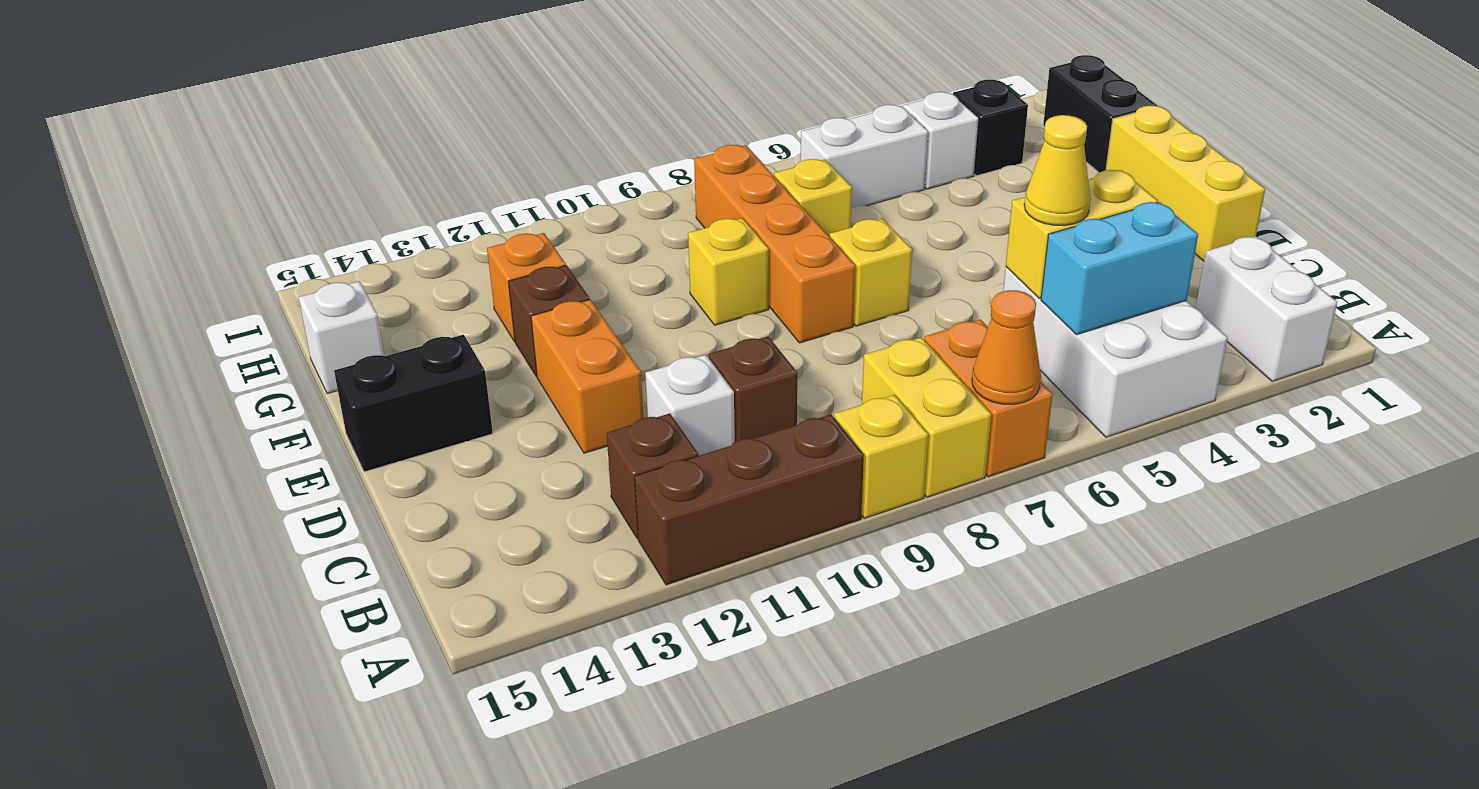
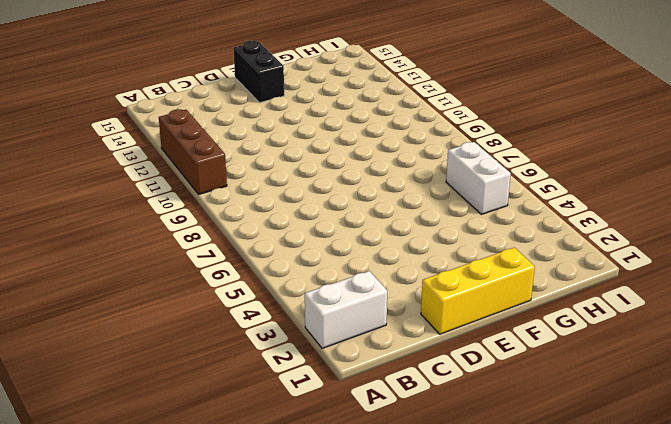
none -> white 2x3 brick [1003,267,1228,437]
none -> orange 1x2 brick [924,319,1053,477]
none -> yellow 1x2 brick [862,337,991,497]

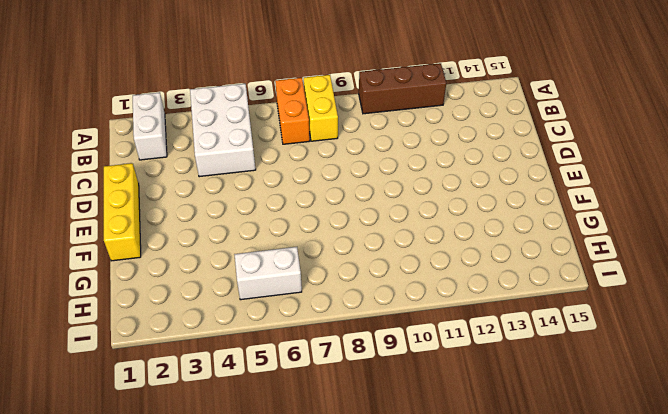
none -> yellow 1x1 brick [834,395,928,518]
none -> brown 1x1 brick [607,413,698,539]
none -> brown 1x1 brick [709,336,797,442]

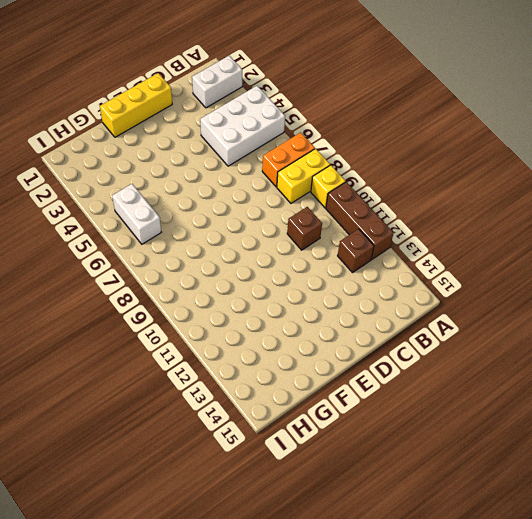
none -> white 1x1 brick [645,355,735,456]
none -> orange 1x2 brick [531,300,643,453]
none -> yellow 1x1 brick [830,219,912,326]

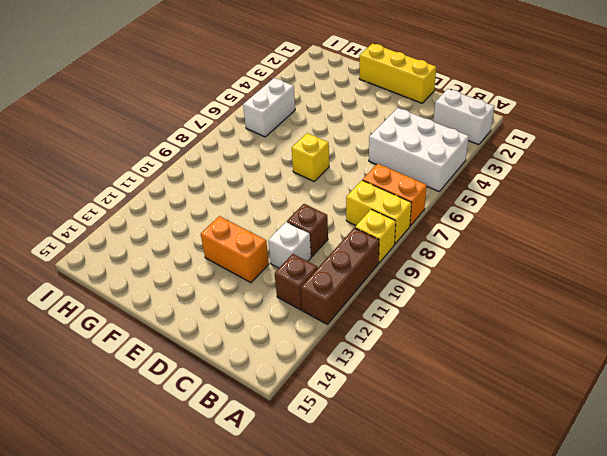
none -> orange 1x4 brick [694,145,855,343]
none -> black 1x2 brick [334,334,493,472]
none -> yellow 1x1 brick [688,218,769,325]

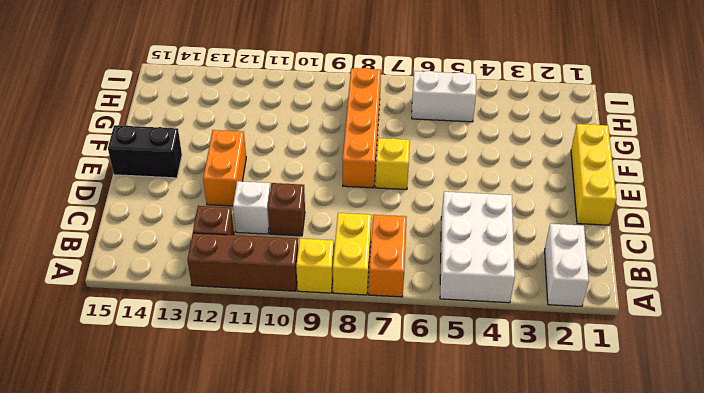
none -> yellow 1x1 brick [688,218,769,325]
none -> brown 1x1 brick [509,265,590,377]
none -> black 1x2 brick [1043,55,1157,173]

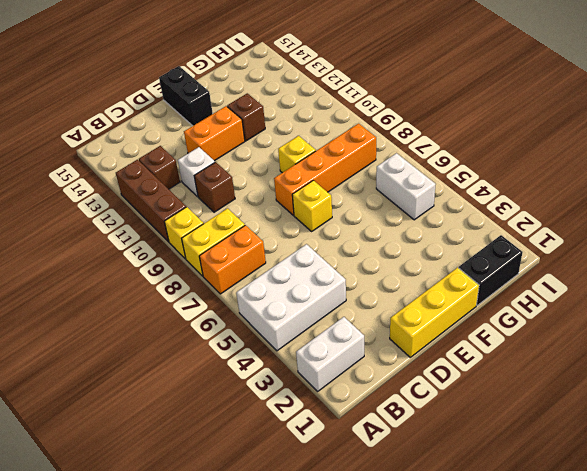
none -> yellow 1x1 brick [774,159,852,237]
none -> orange 1x1 brick [487,233,566,341]
none -> white 1x1 brick [299,281,384,394]

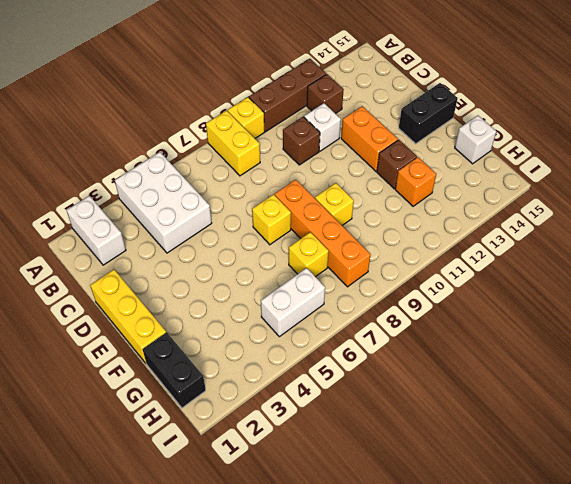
none -> orange 1x2 brick [924,319,1053,477]
none -> black 1x1 brick [953,80,1028,176]
none -> white 1x1 brick [903,92,979,189]

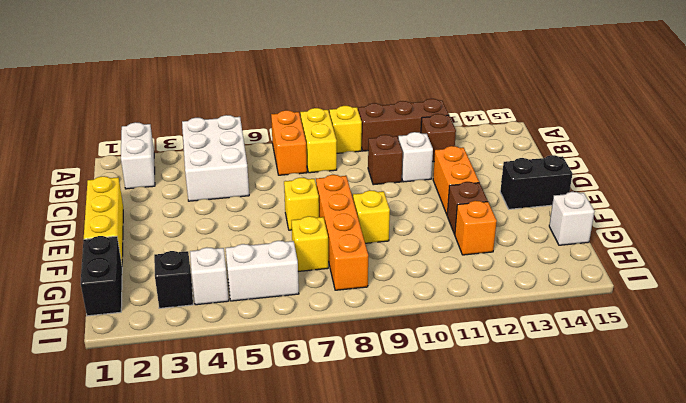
none -> orange 1x1 cone [972,290,1041,404]
none -> cyan 1x2 brick [1041,202,1198,335]
none -> yellow 1x2 brick [1006,170,1158,299]

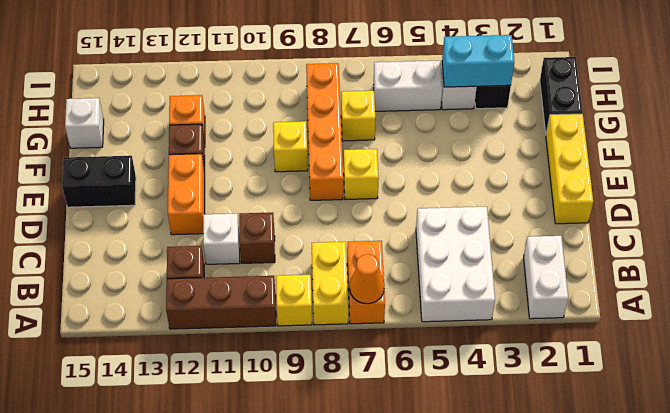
cyan 1x2 brick [442,35,514,87] -> cyan 1x2 brick moved to [1041,202,1198,335]
none -> yellow 1x2 brick [1006,170,1158,299]
none -> yellow 1x1 cone [1024,115,1091,225]

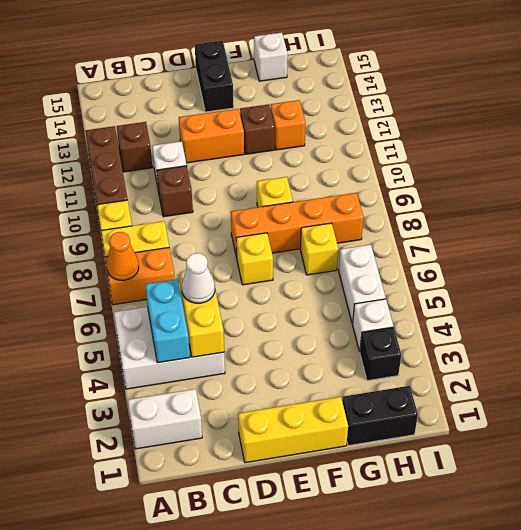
white 1x1 cone [182,253,215,303] -> yellow 1x1 cone [1024,115,1091,225]

